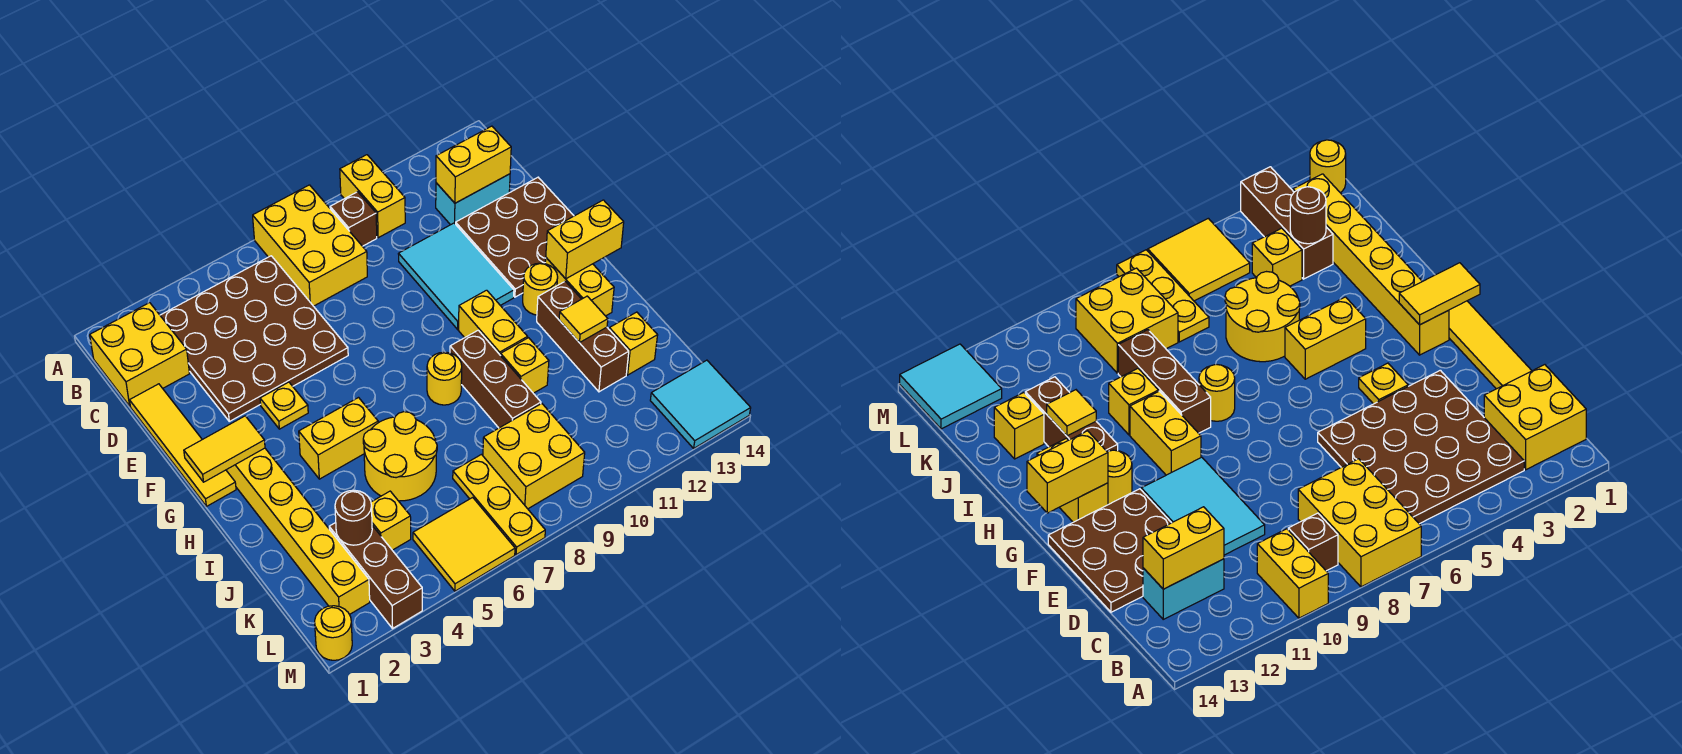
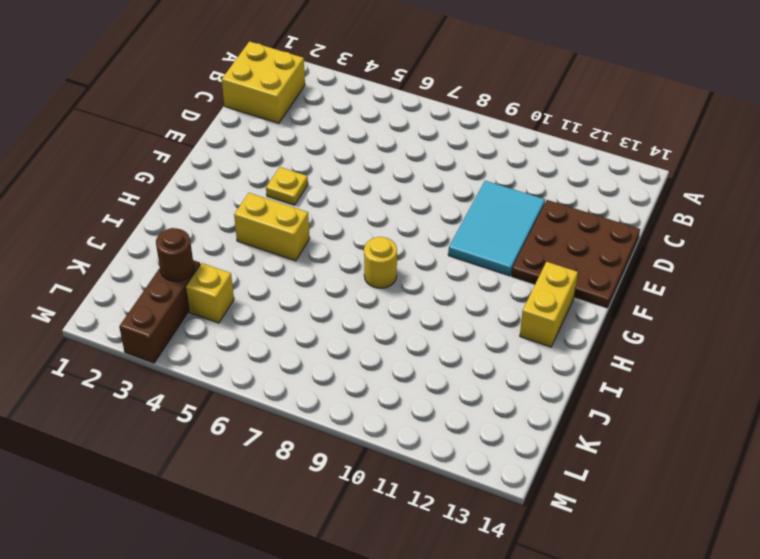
none -> yellow 2x3 brick [253,185,367,306]
none -> yellow 1x2 brick [340,155,405,238]
none -> brown 4x4 plate [160,256,348,421]
none -> brown 1x1 brick [330,192,377,246]

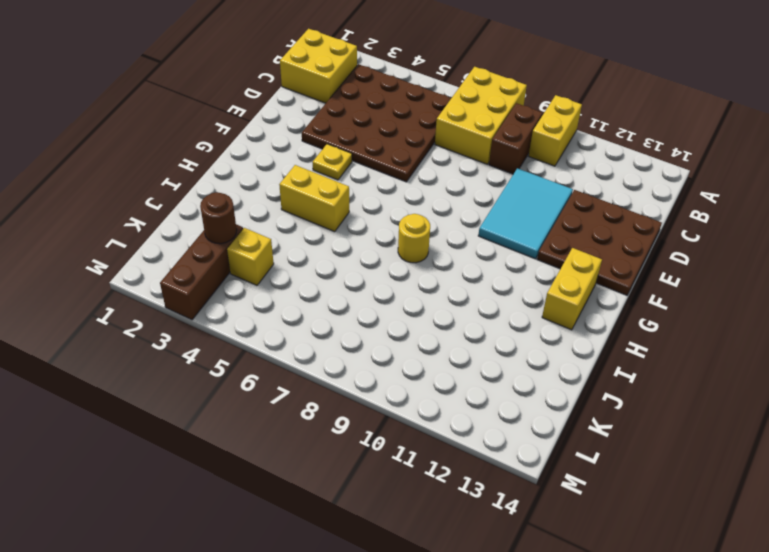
brown 1x2 brick [489,103,543,174] -> brown 1x1 brick [330,192,377,246]
none -> cyan 1x2 brick [436,174,510,225]
none -> yellow 1x4 tile [130,384,236,506]
none -> yellow 1x6 brick [226,448,370,614]
none -> yellow 1x2 brick [458,290,528,356]

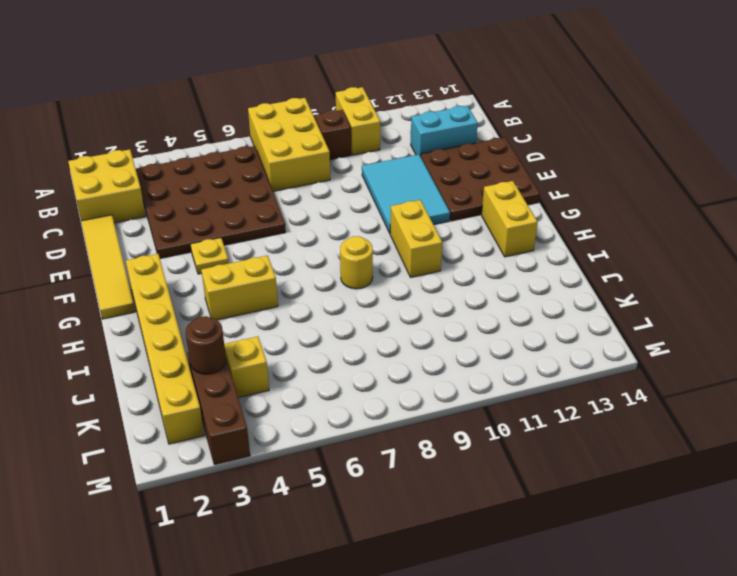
none -> yellow 1x1 round brick [523,263,558,315]
none -> brown 1x3 brick [450,330,541,428]
none -> brown 1x3 brick [537,281,629,392]
none -> yellow 2x2 round brick [363,412,437,501]

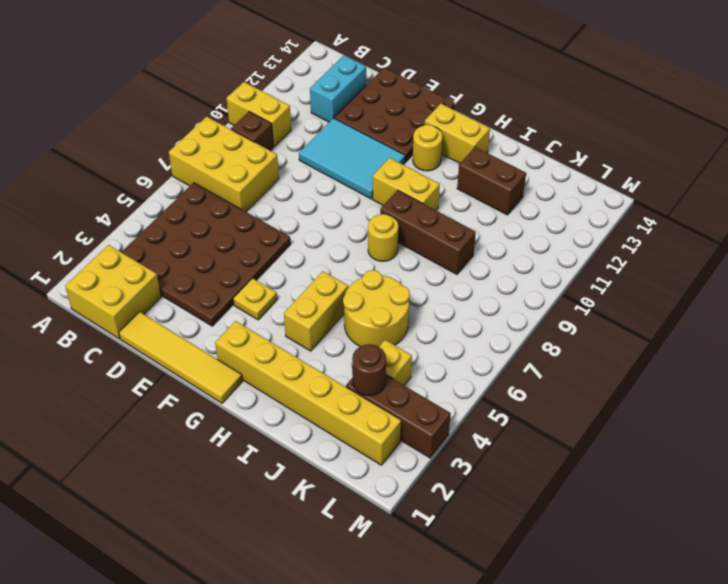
brown 1x2 brick [457,147,526,215] -> brown 1x3 brick [537,281,629,392]
none -> yellow 1x1 brick [501,338,549,393]
none -> yellow 1x1 brick [609,312,658,375]
none -> yellow 1x3 plate [453,455,545,555]
none -> yellow 2x2 brick [483,404,585,509]

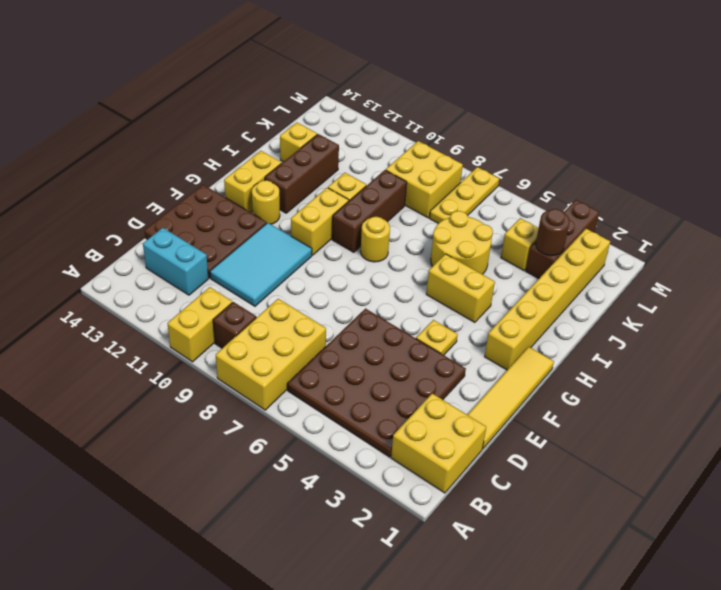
none -> yellow 2x2 tile [413,497,515,591]
none -> cyan 2x2 tile [650,360,751,448]
none -> yellow 1x1 round brick [315,606,352,660]
none -> yellow 1x2 brick [436,126,511,203]

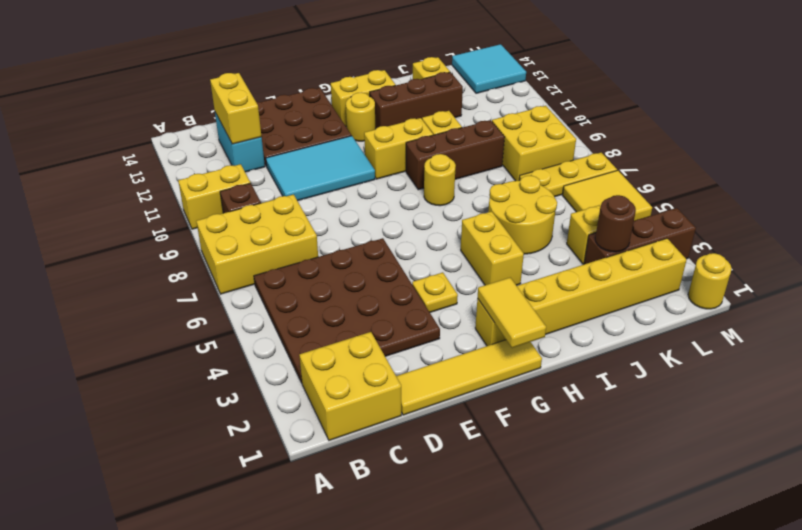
none -> yellow 1x2 brick [546,200,624,279]
none -> yellow 1x1 tile [559,296,608,343]

